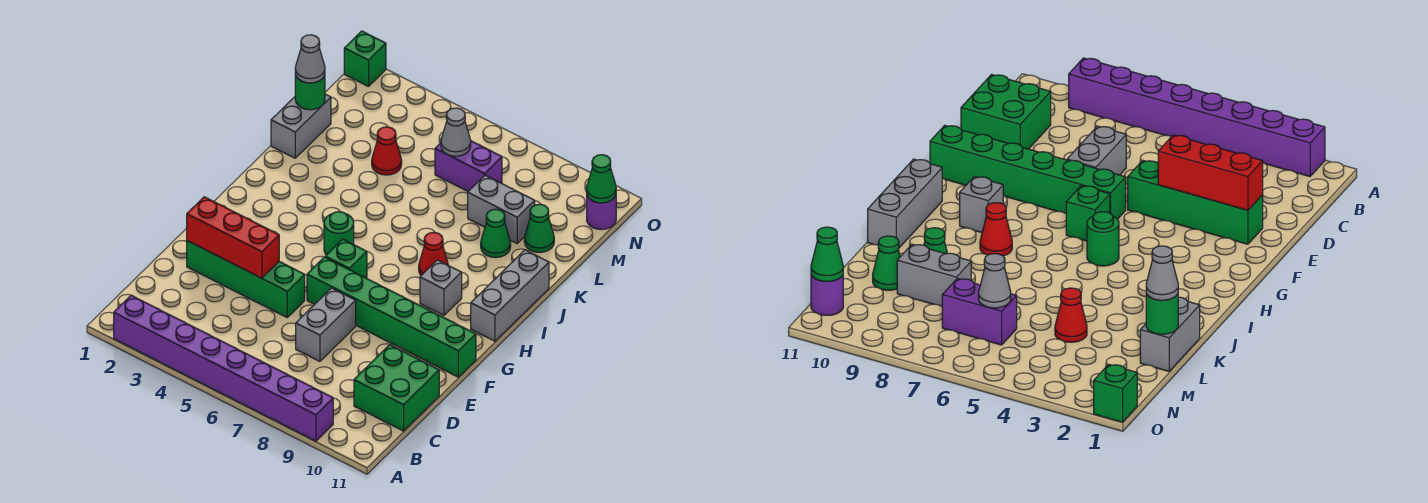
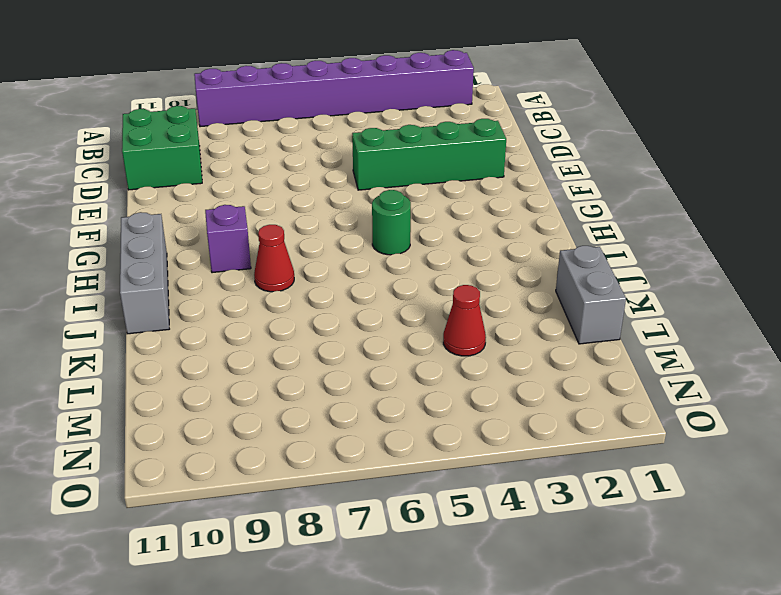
purple 1x1 brick [205,205,251,273] -> grey 1x1 brick [420,260,462,315]
none -> grey 1x2 brick [296,288,356,361]
none -> green 1x6 brick [307,257,476,377]
none -> green 1x1 brick [325,239,367,278]

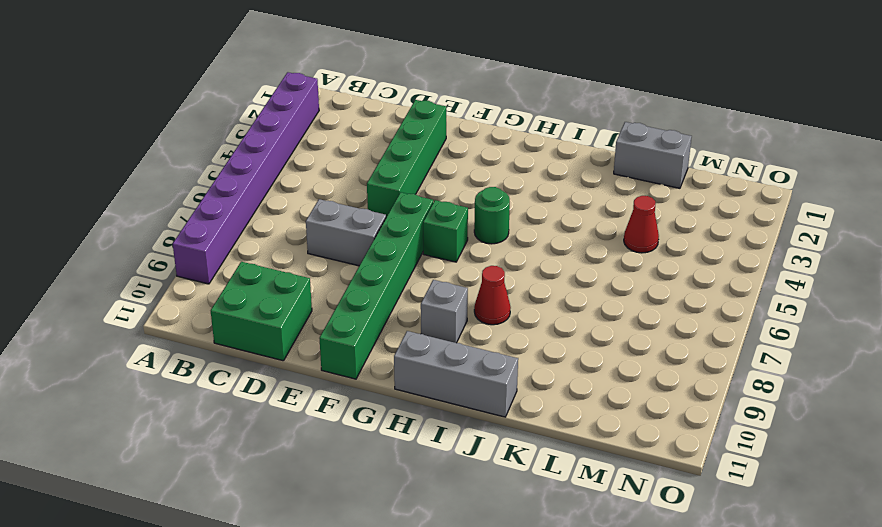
none -> green 1x1 cone [481,209,511,258]
none -> grey 1x2 brick [468,175,535,243]
none -> green 1x1 cone [524,204,554,253]

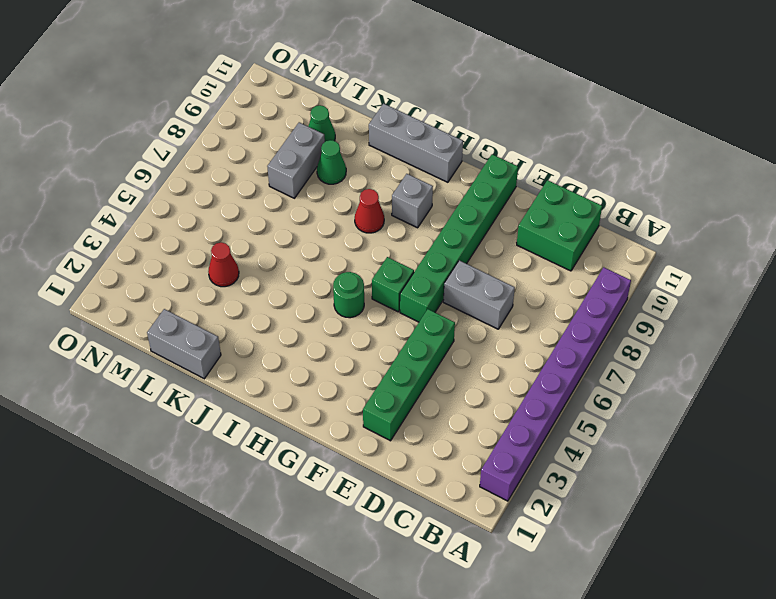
none -> purple 1x2 brick [435,141,502,191]
none -> purple 1x1 round brick [587,196,616,230]
none -> green 1x1 brick [344,31,386,87]

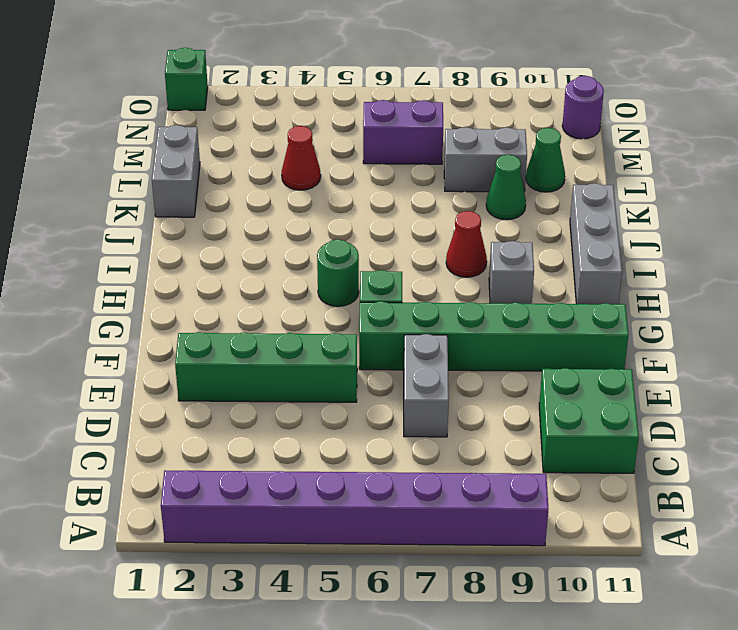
none -> red 1x3 brick [187,197,279,278]
none -> green 1x1 round brick [295,74,325,110]
none -> grey 1x1 cone [441,108,471,156]

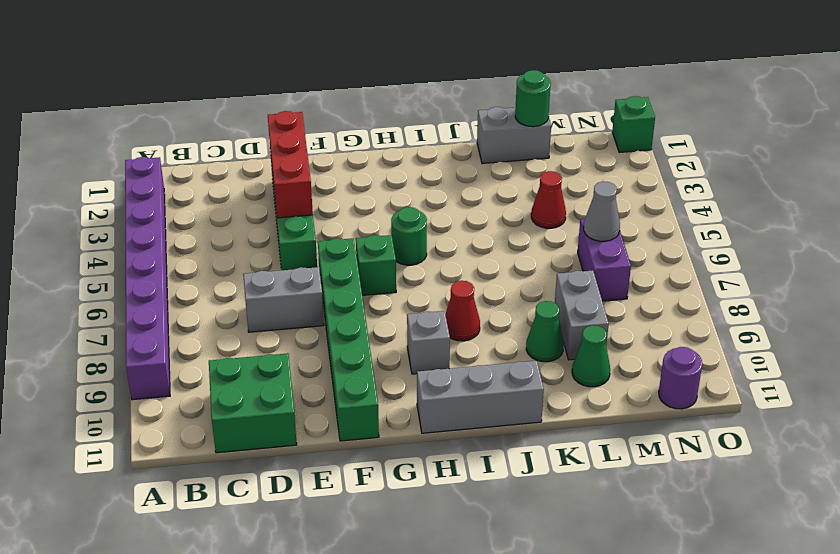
none -> green 1x1 cone [587,155,616,203]
none -> grey 1x1 cone [295,35,325,83]

